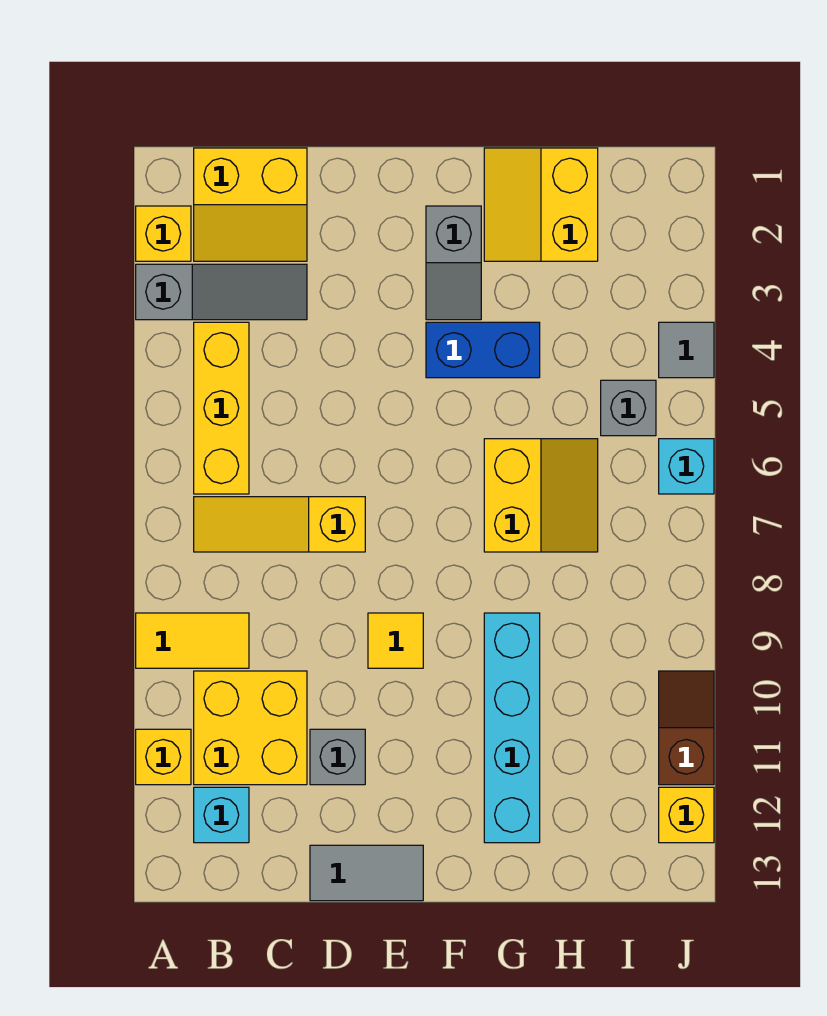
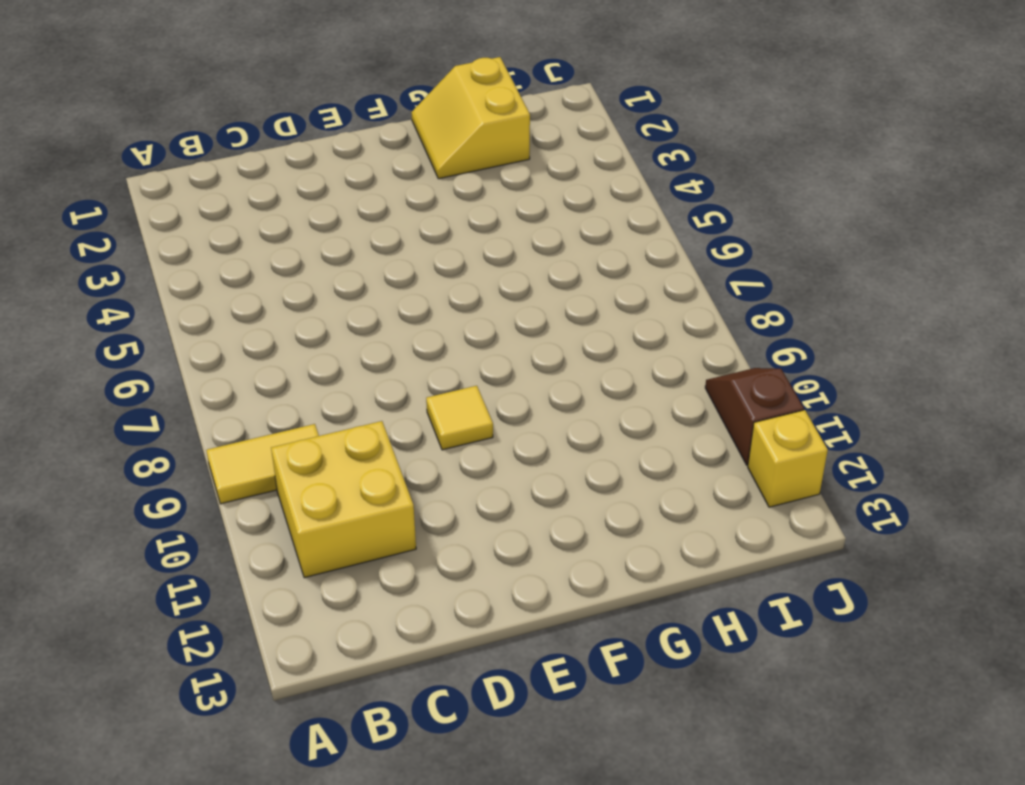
none -> yellow 1x1 brick [136,206,191,261]
none -> grey 1x3 slope [136,264,307,320]
none -> yellow 1x1 brick [136,729,191,785]

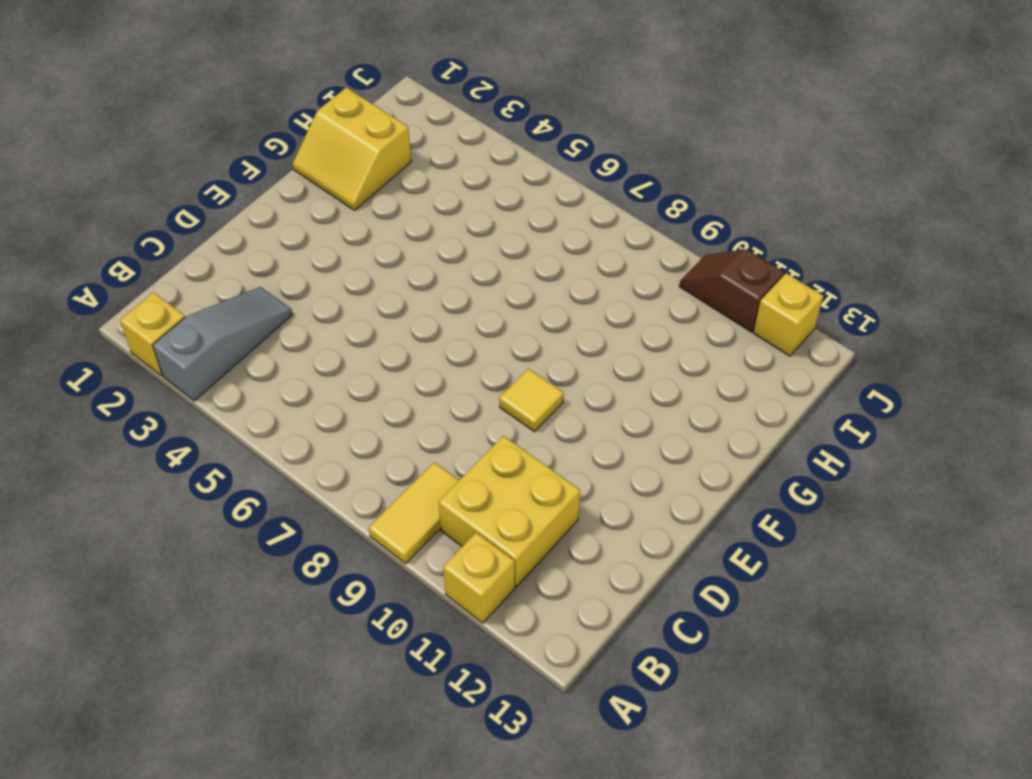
none -> yellow 2x2 slope [194,148,307,261]
none -> yellow 1x3 brick [194,322,249,494]
none -> yellow 1x3 slope [194,497,365,552]

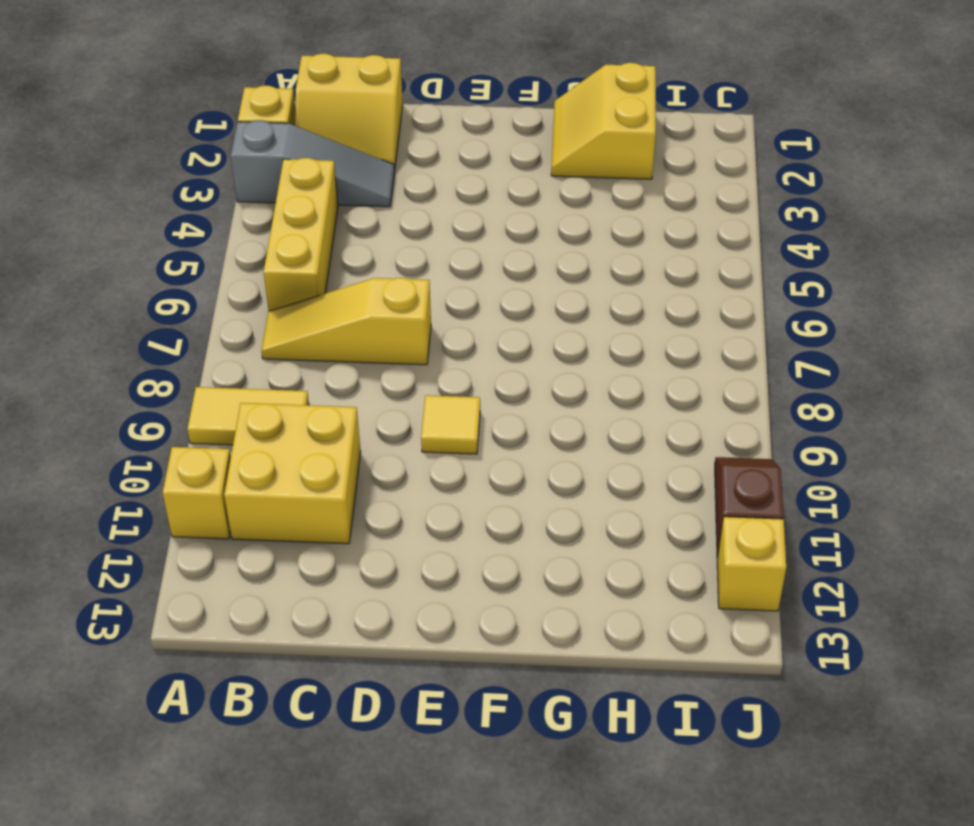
none -> cyan 1x1 brick [194,787,249,843]
none -> grey 1x1 brick [310,729,365,785]
none -> grey 1x2 tile [310,845,423,901]

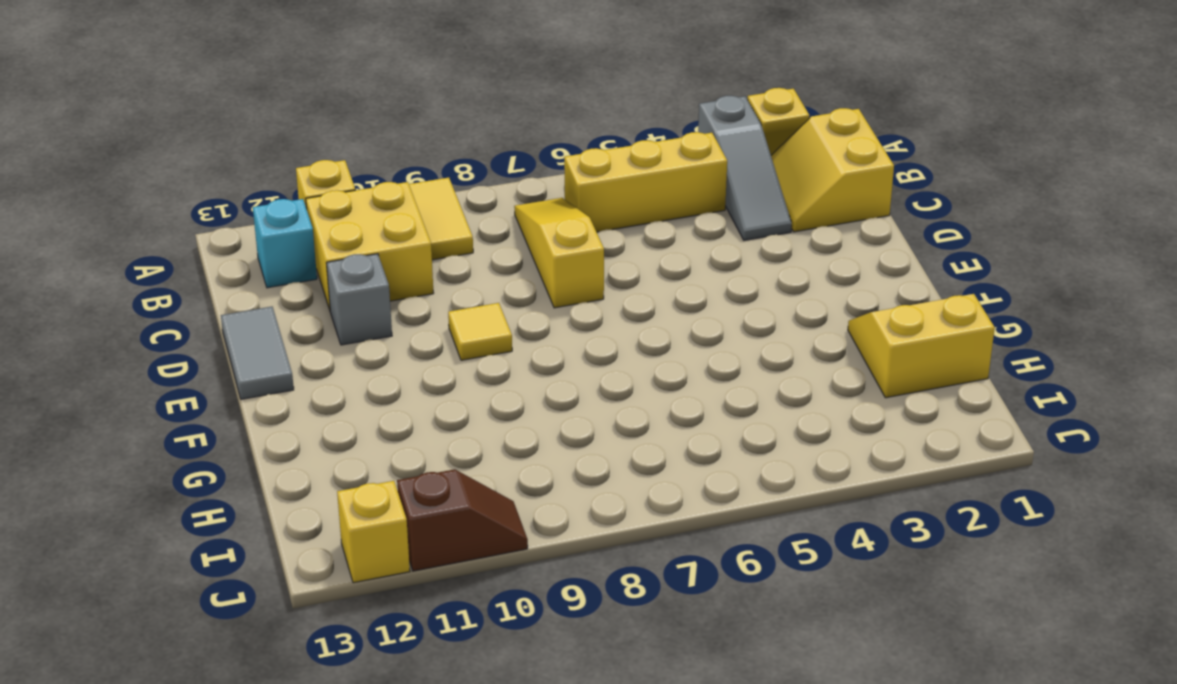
none -> grey 1x2 slope [426,206,481,320]
none -> blue 1x2 brick [426,322,540,378]
none -> yellow 2x2 slope [484,439,598,552]

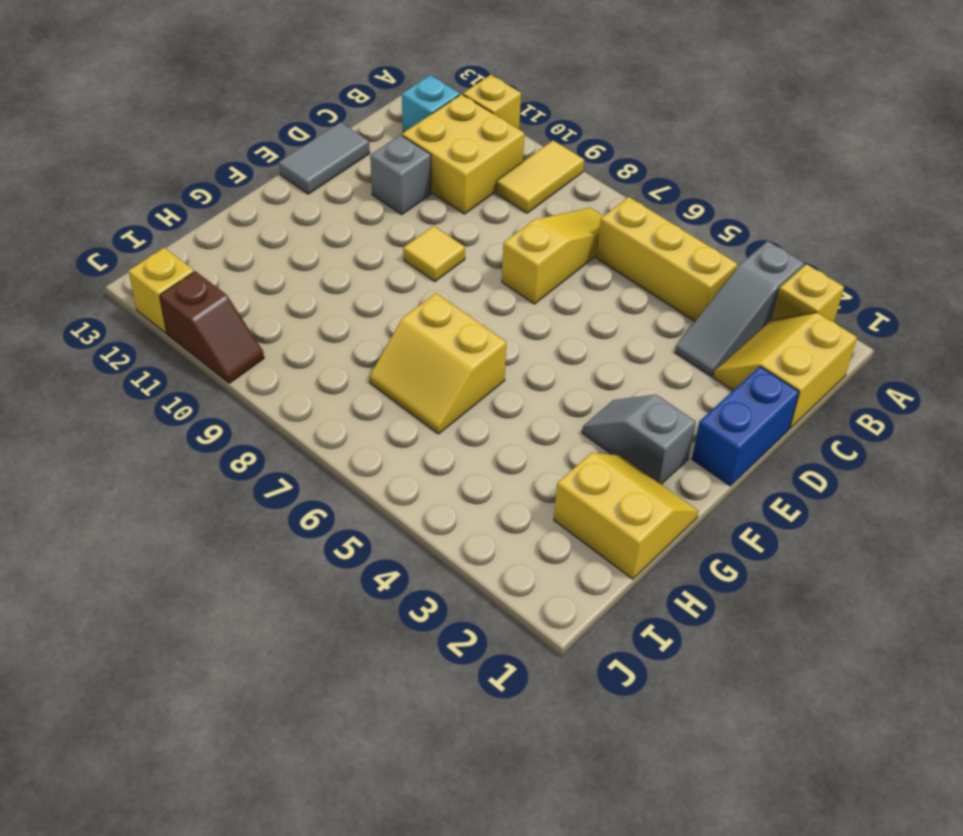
blue 1x2 brick [692,367,799,486] -> blue 1x2 brick moved to [426,322,540,378]
none -> cyan 1x4 brick [484,613,540,843]
none -> grey 1x1 brick [601,380,656,436]
none -> grey 1x1 tile [659,322,714,378]

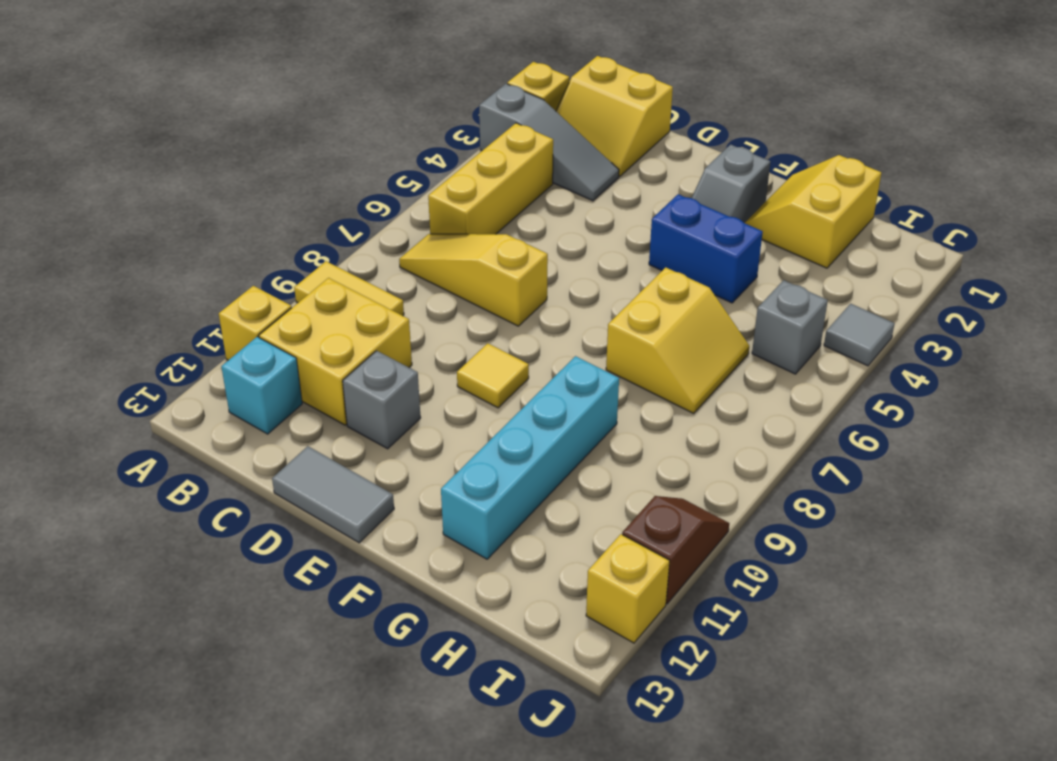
none -> cyan 1x1 brick [659,439,714,494]

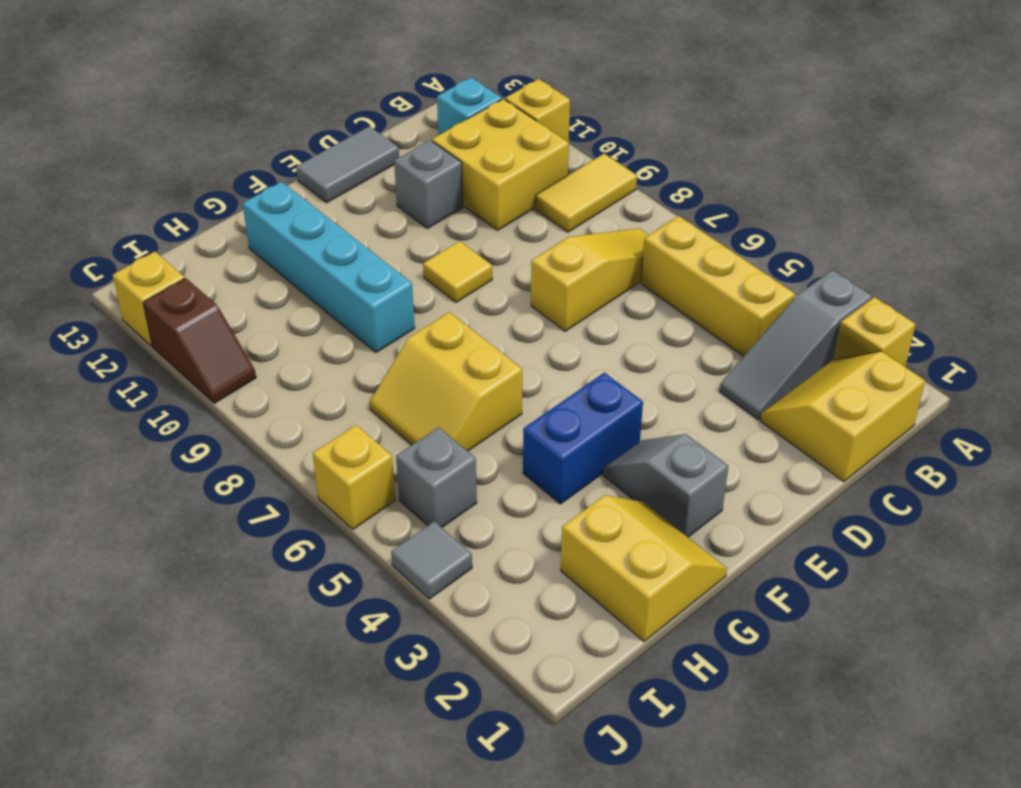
yellow 1x1 brick [313,425,395,529] -> cyan 1x1 brick [659,439,714,494]

